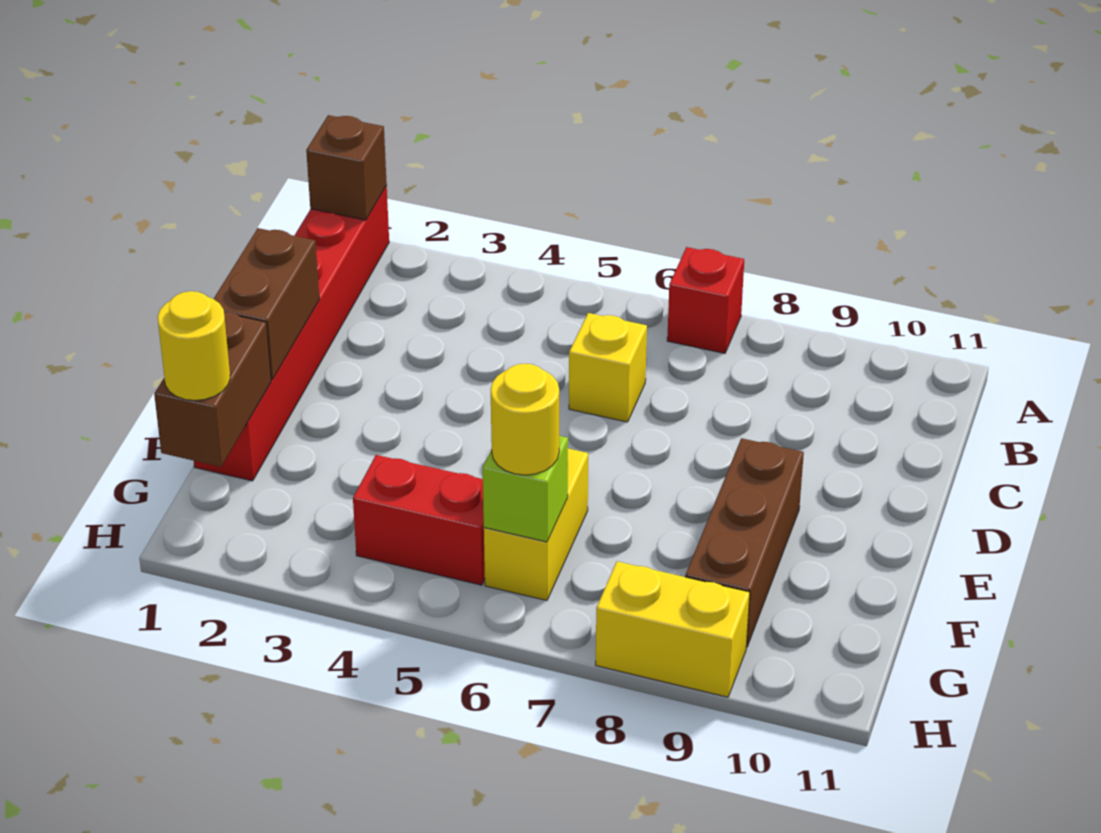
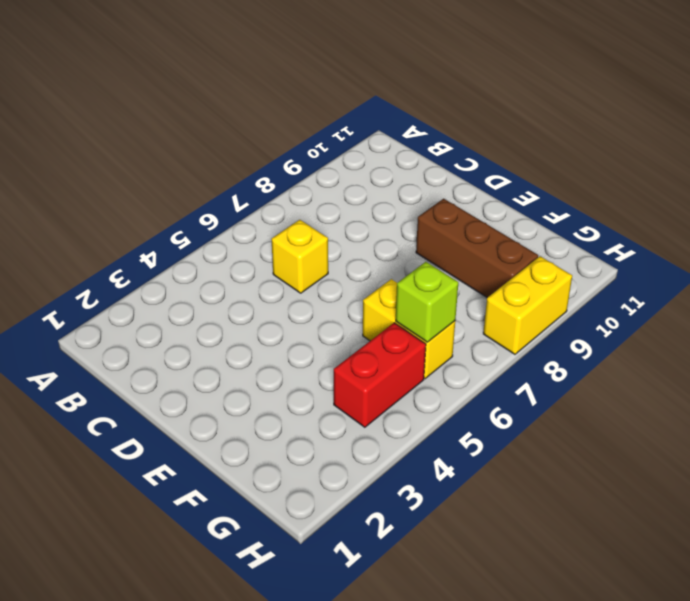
none -> red 1x6 brick [194,186,389,481]
none -> red 1x1 brick [667,247,744,353]
none -> brown 1x1 brick [306,115,387,220]

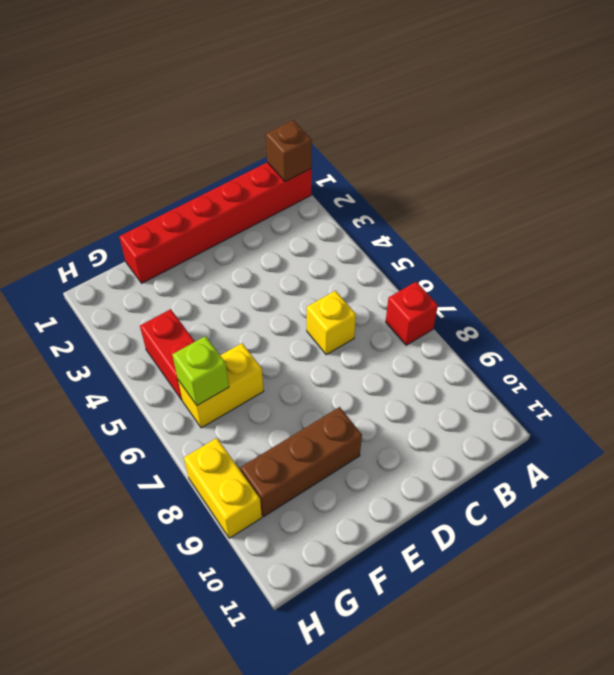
none -> brown 1x2 brick [213,228,320,380]
none -> brown 1x2 brick [154,312,271,467]
none -> yellow 1x1 round brick [158,291,230,401]

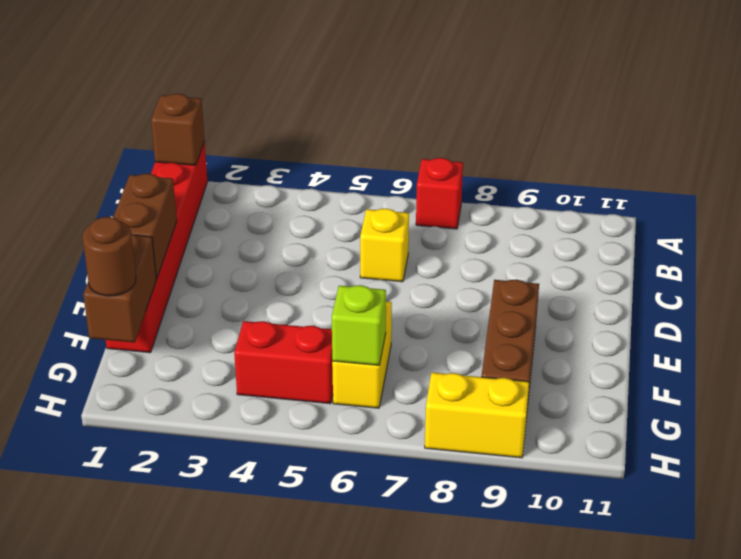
brown 1x1 round brick [82,217,136,296] -> yellow 1x1 round brick [158,291,230,401]
none -> yellow 1x1 round brick [491,364,559,475]

